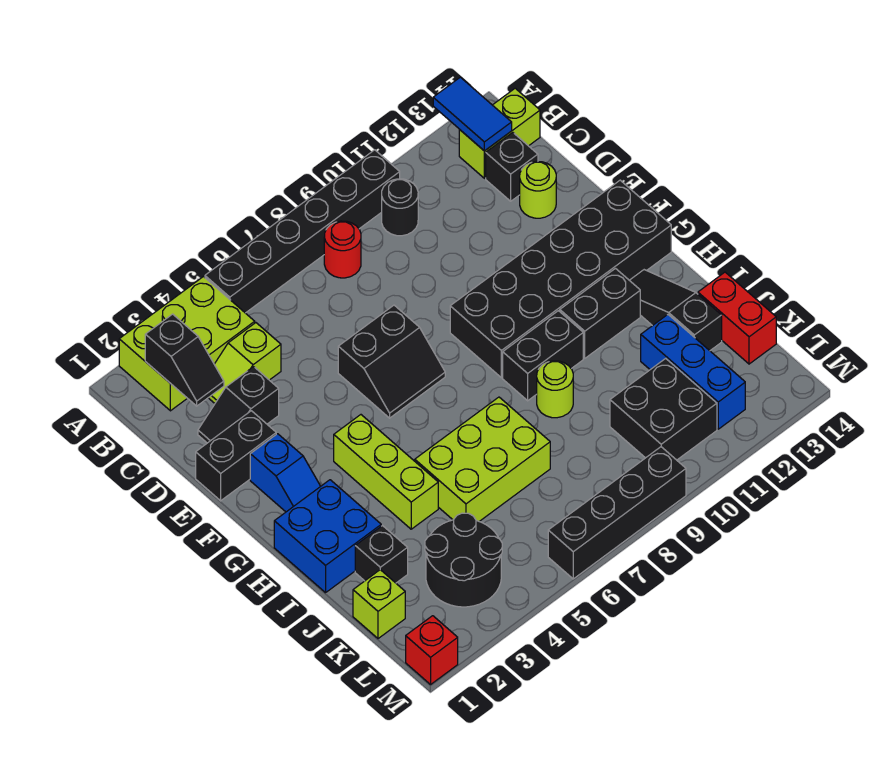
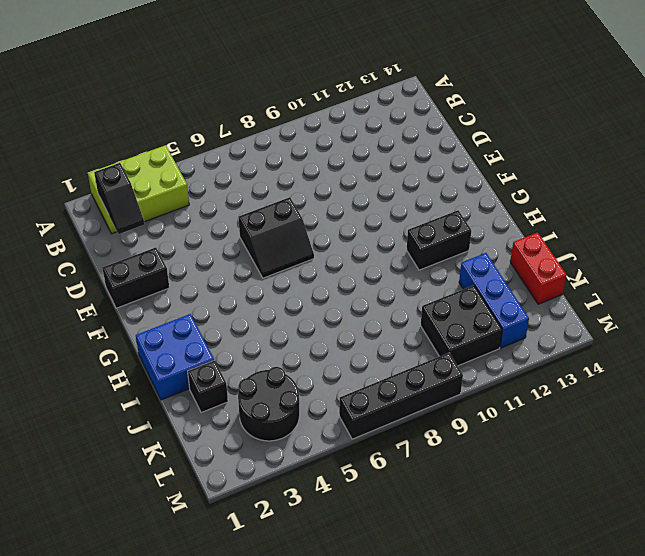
none -> black 1x6 brick [205,150,400,313]
none -> red 1x1 round brick [324,221,361,278]
none -> black 1x1 round brick [382,179,418,236]
none -> lime 1x2 brick [459,88,540,178]

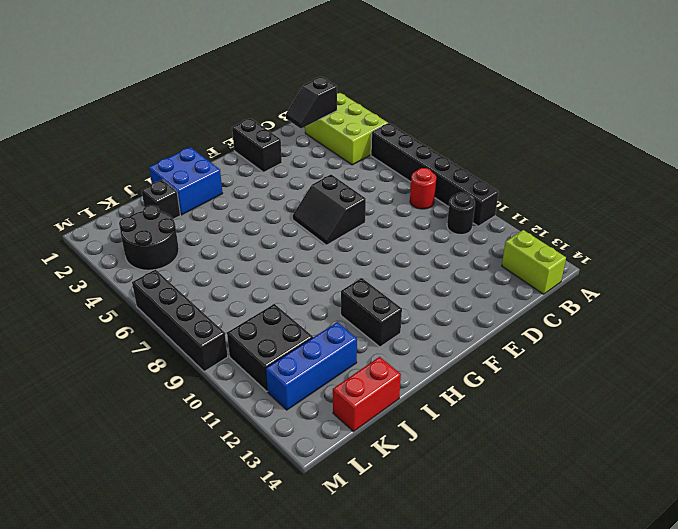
none -> lime 1x2 slope [209,323,281,403]
none -> black 1x1 brick [486,133,538,201]
none -> black 1x2 slope [198,367,279,443]
none -> lime 1x1 round brick [520,162,556,218]

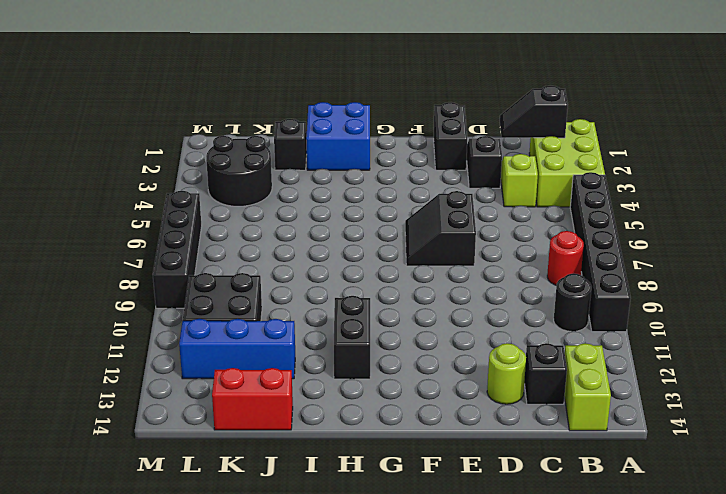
none -> blue 1x2 slope [250,434,321,512]
none -> black 2x6 brick [450,180,671,378]
none -> lime 1x3 brick [334,415,438,529]
none -> black 1x2 brick [503,311,583,401]

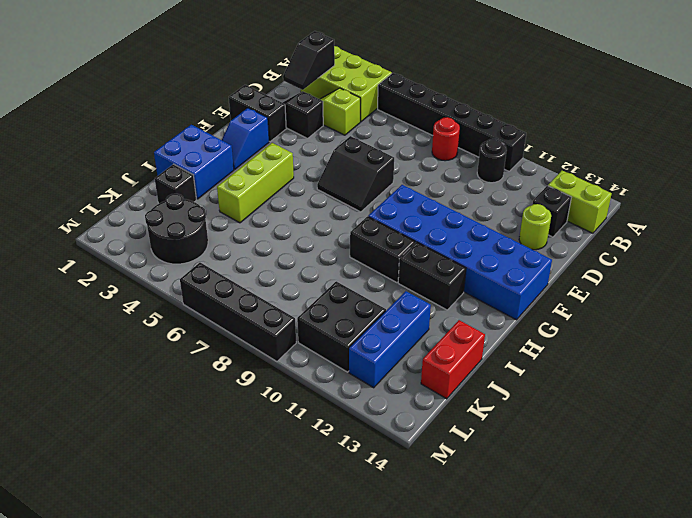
blue 2x6 brick [368,185,552,320] -> black 2x6 brick [450,180,671,378]
none -> black 1x3 slope [630,270,722,351]
none -> lime 2x3 brick [415,397,550,521]
none -> lime 1x1 round brick [537,361,573,418]
none -> lime 1x1 brick [353,570,405,639]

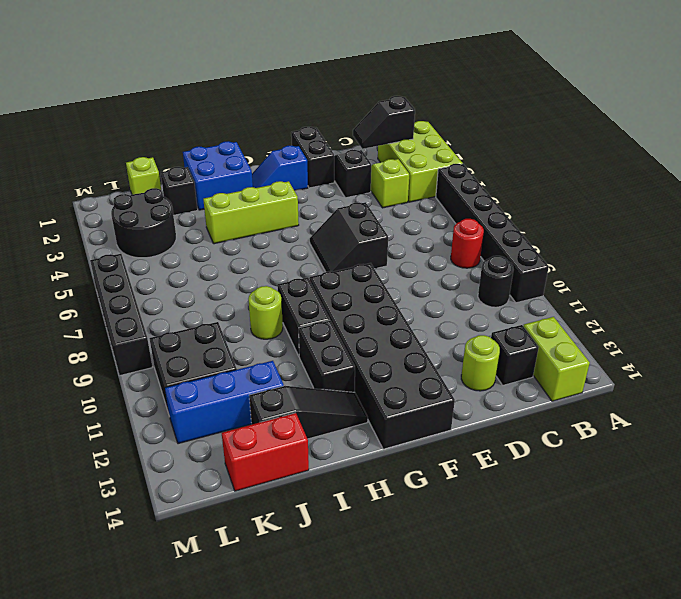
none -> lime 2x3 brick [415,397,550,521]
none -> red 1x1 brick [406,616,458,684]
none -> blue 1x2 tile [433,77,512,151]

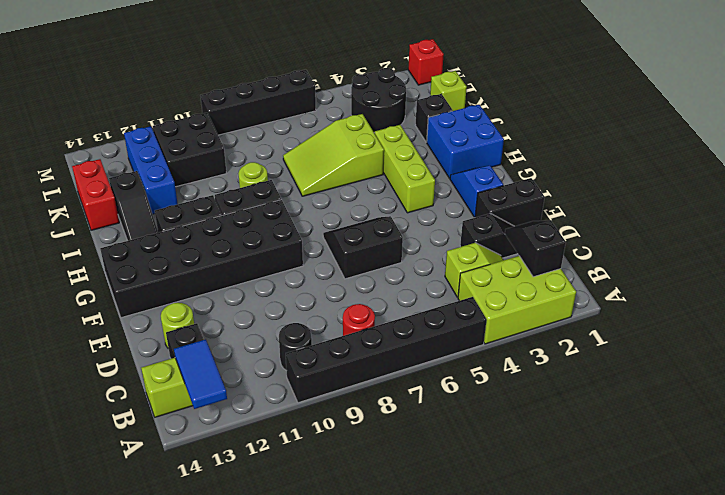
lime 2x3 slope [283,114,384,196] -> lime 2x3 brick [415,397,550,521]

